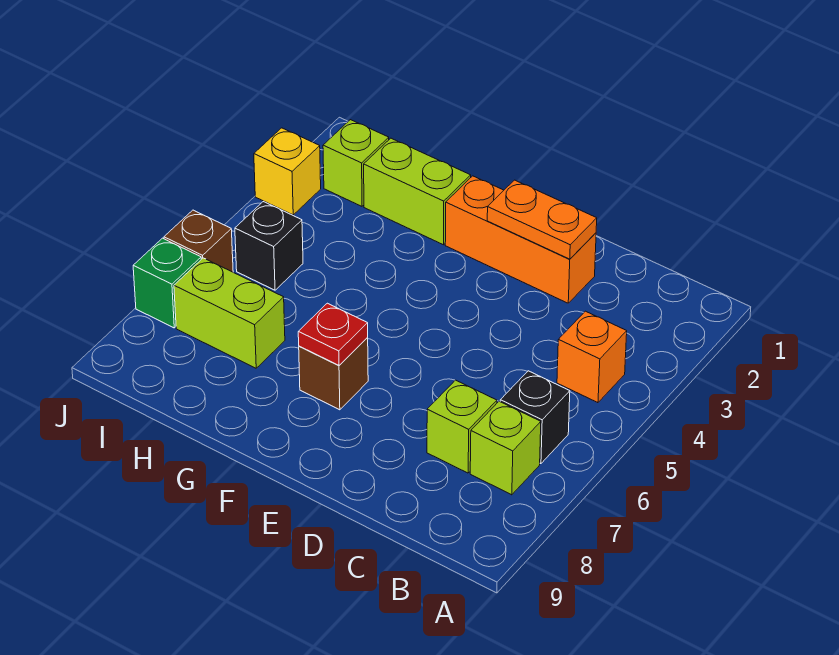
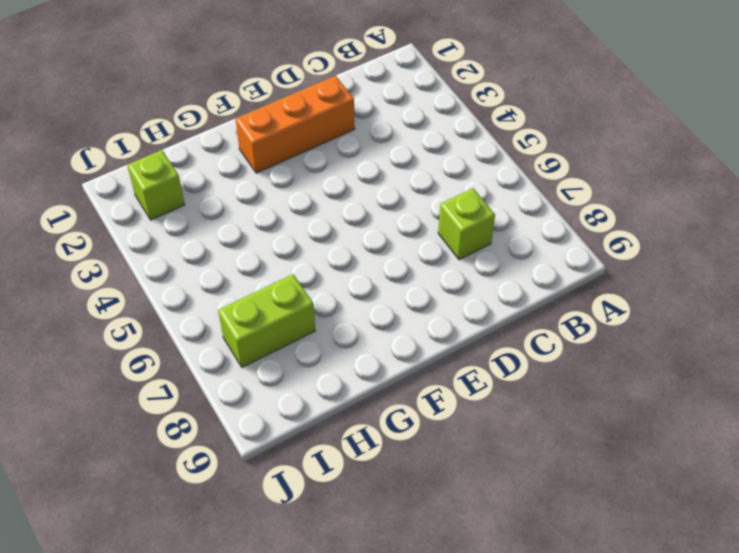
none -> orange 1x1 brick [557,311,627,403]
none -> black 1x1 brick [500,371,570,464]
none -> lime 1x1 brick [470,401,541,495]

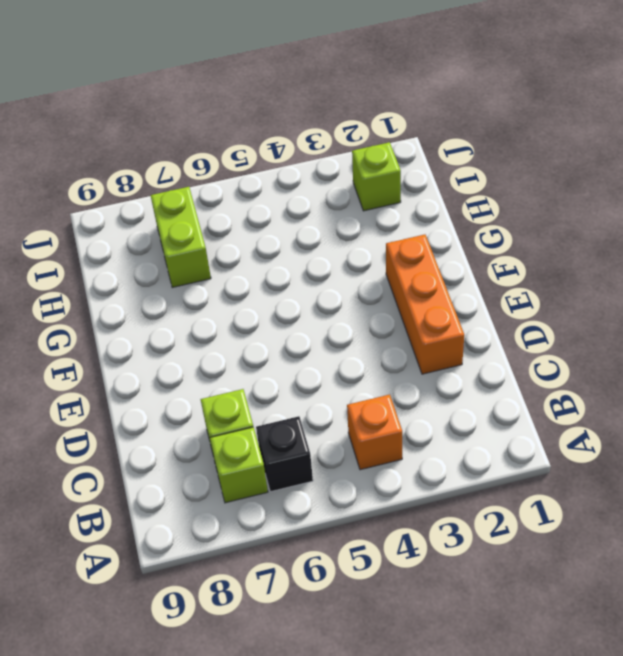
none -> brown 1x1 brick [299,338,368,410]
none -> lime 1x2 brick [364,138,471,245]
none -> black 1x1 brick [235,202,303,290]

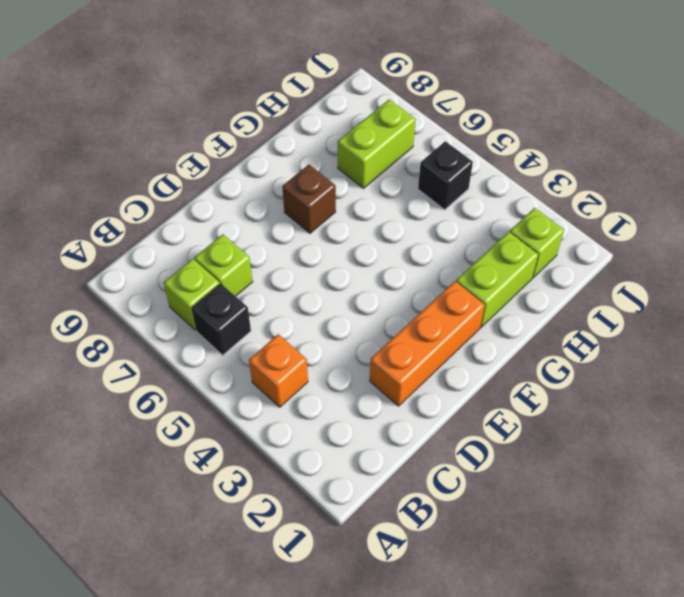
none -> yellow 1x1 brick [254,128,321,215]
none -> brown 1x1 brick [164,210,233,272]
none -> green 1x1 brick [133,238,201,328]

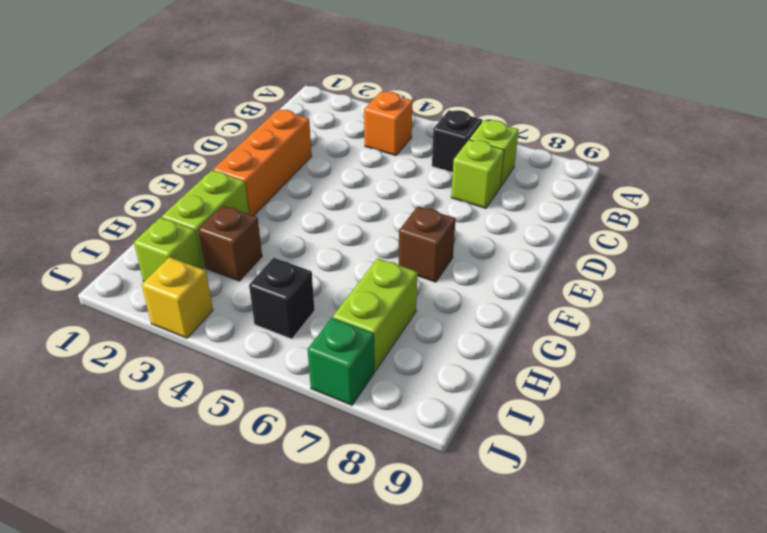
brown 1x1 brick [198,205,262,281] -> brown 1x1 brick moved to [164,210,233,272]
none -> orange 1x2 plate [487,180,597,259]
none -> red 1x1 plate [298,303,368,365]

